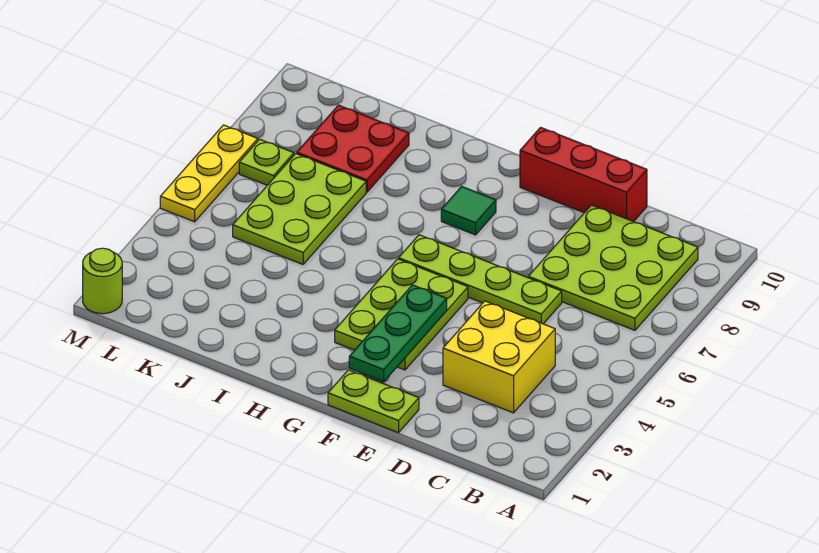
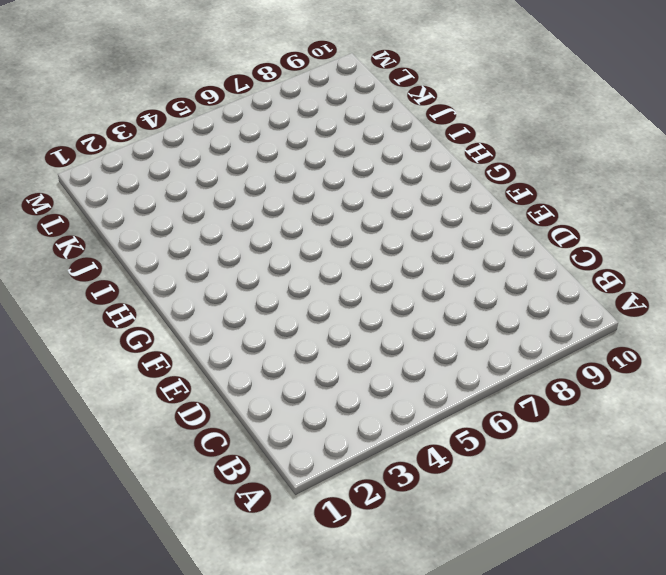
none -> lime 3x3 plate [528,205,698,330]
none -> yellow 2x2 brick [443,301,555,413]
none -> lime 1x4 plate [399,235,562,324]

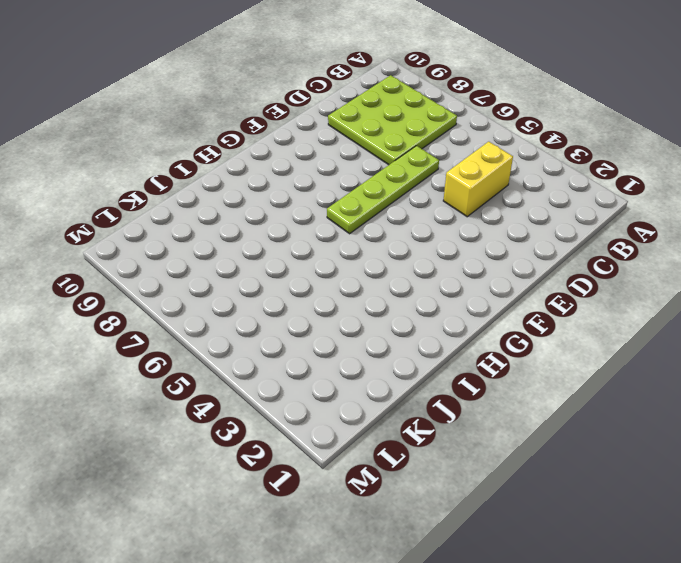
yellow 1x2 brick [443,142,513,217] -> yellow 2x2 brick [443,301,555,413]
none -> red 1x3 brick [520,127,647,222]
none -> lime 1x2 plate [328,370,419,433]
none -> lime 2x3 plate [335,259,468,370]

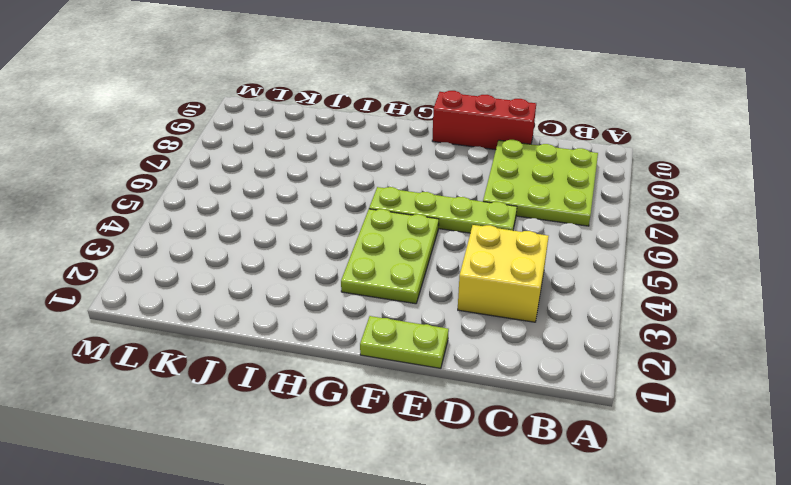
none -> green 1x1 tile [441,186,496,235]
none -> lime 2x3 plate [233,154,366,264]
none -> red 2x2 plate [297,105,409,192]

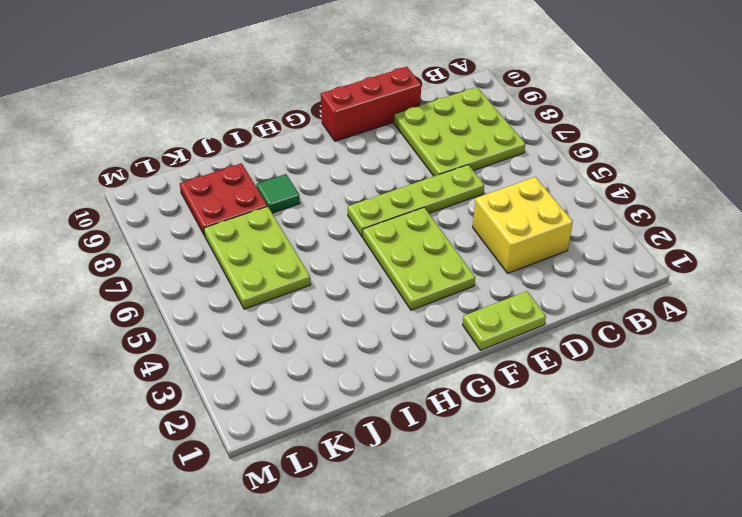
green 1x1 tile [256,174,300,213] -> green 1x1 tile moved to [441,186,496,235]
none -> lime 1x1 plate [239,139,294,185]
none -> lime 1x1 round brick [83,248,122,314]
none -> yellow 1x3 plate [160,125,258,222]

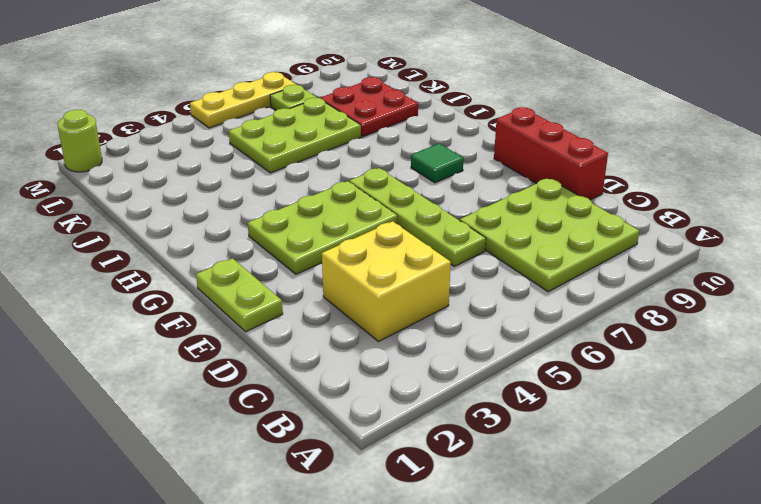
none -> green 1x3 plate [349,285,447,382]

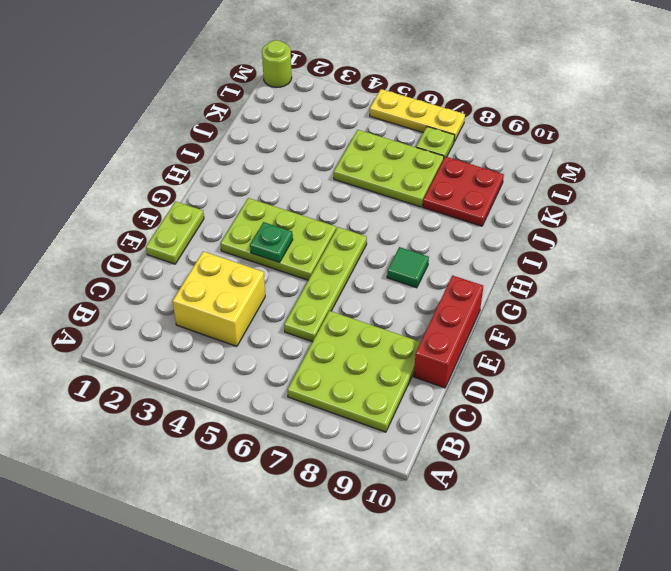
green 1x1 plate [250,222,293,263] -> green 1x3 plate [349,285,447,382]

